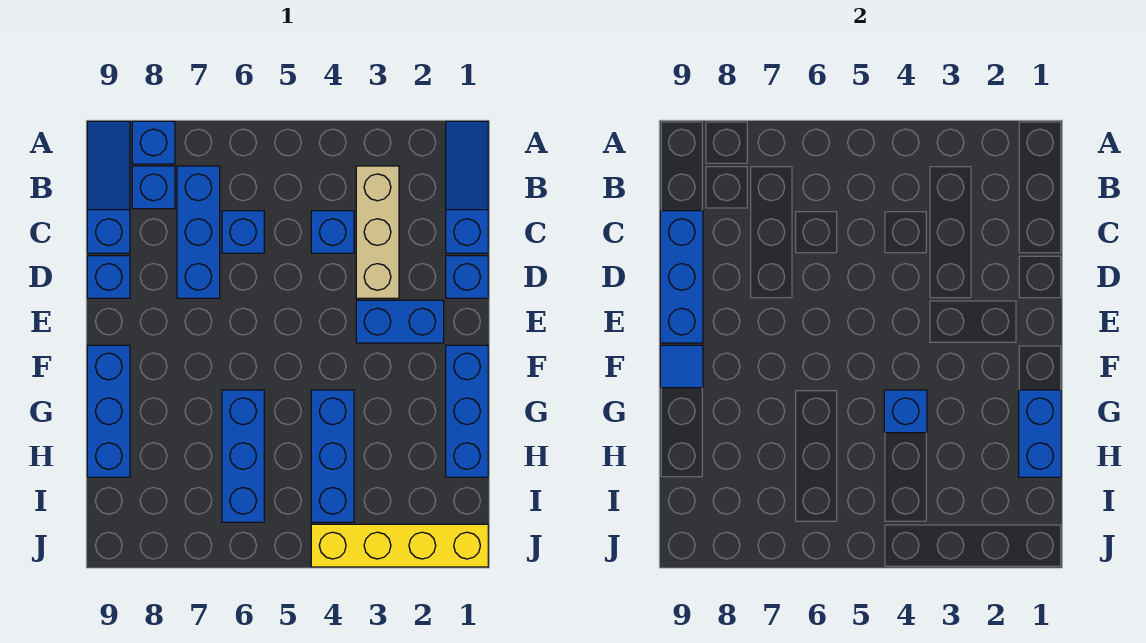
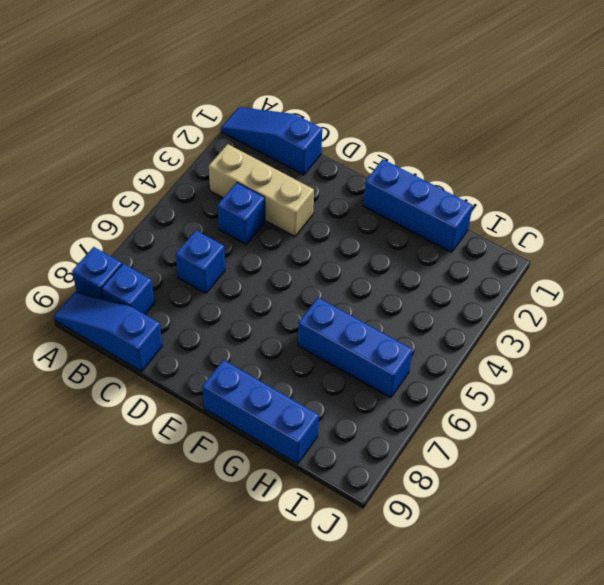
none -> blue 1x3 brick [177,166,220,298]
none -> blue 1x1 brick [446,256,488,298]
none -> blue 1x1 brick [87,256,130,298]

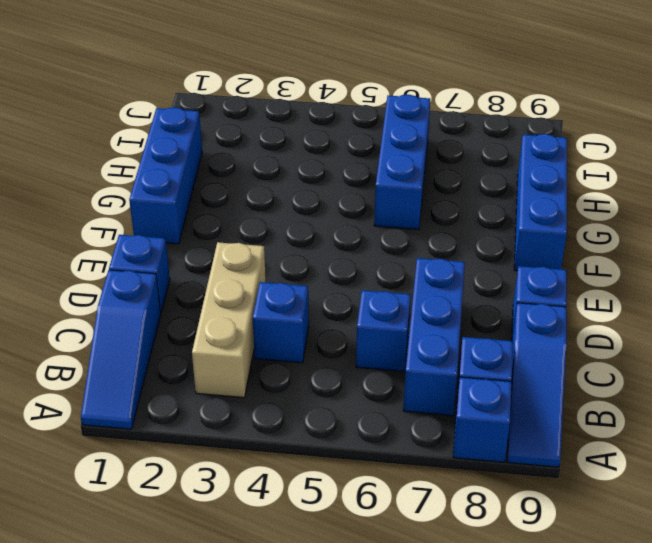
none -> blue 1x2 brick [356,300,444,343]
none -> blue 1x3 brick [311,390,354,522]
none -> yellow 1x4 brick [311,524,488,567]

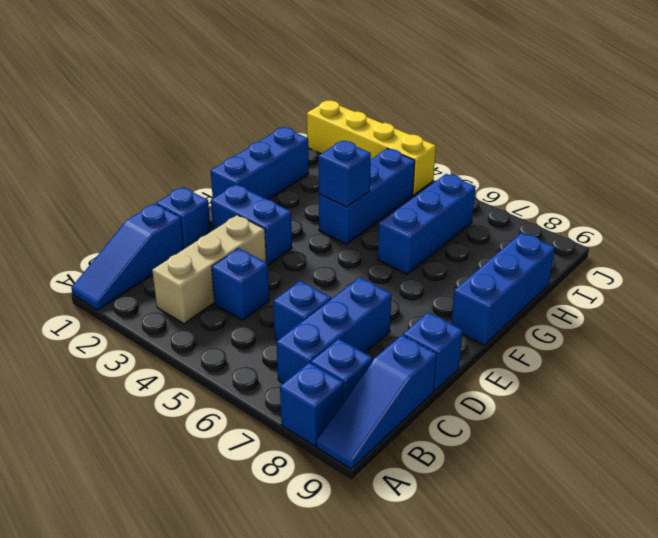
none -> blue 1x3 brick [660,211,703,343]
none -> blue 1x1 tile [660,345,703,388]
none -> blue 1x2 brick [1019,390,1061,477]

